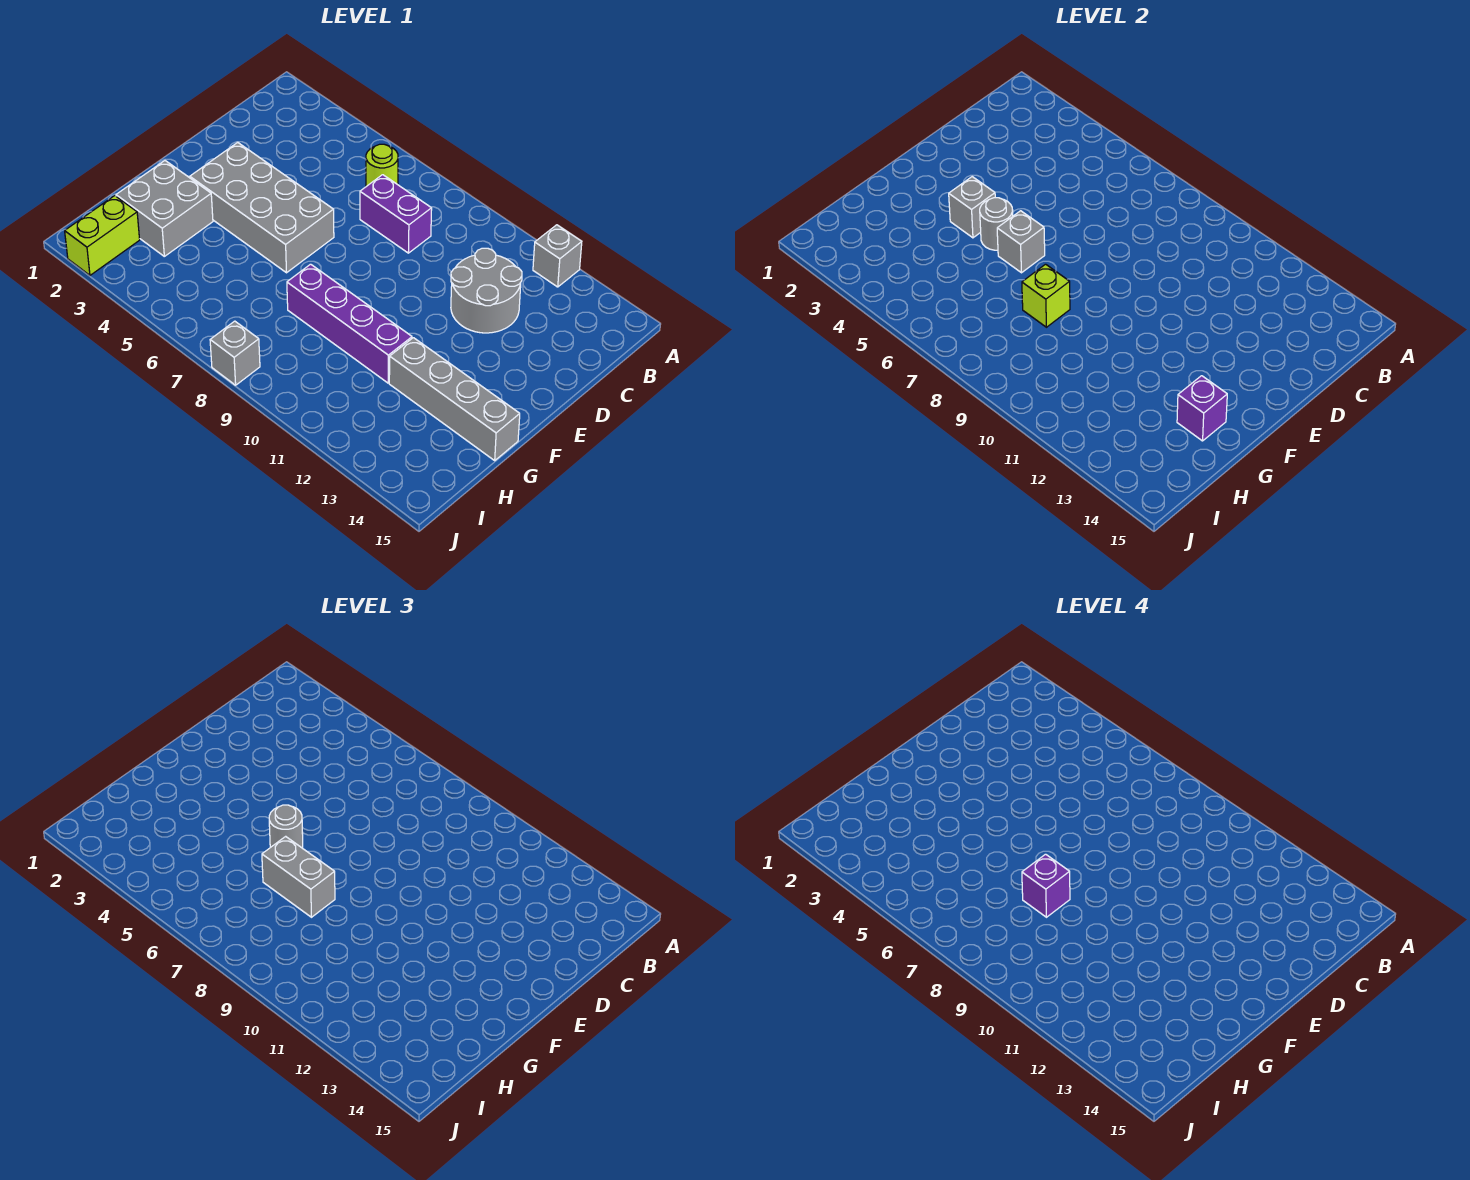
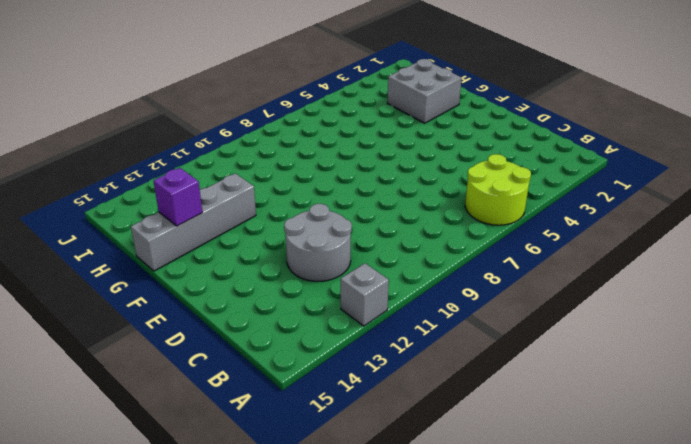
lime 2x2 round brick [465,154,531,225] -> lime 1x1 round brick [366,144,398,186]
none -> purple 1x2 brick [360,175,432,253]
none -> grey 2x4 brick [190,142,334,273]
none -> purple 1x4 brick [287,264,412,383]

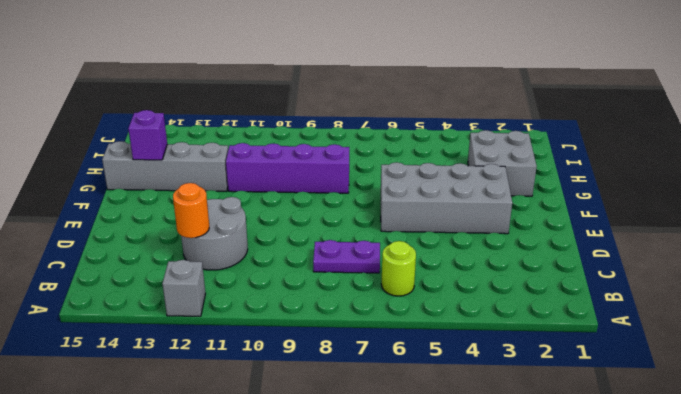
purple 1x2 plate [313,240,380,273] -> purple 1x2 brick [360,175,432,253]
orange 1x1 round brick [173,183,209,238] -> none
none -> lime 1x2 brick [65,196,140,275]
none -> grey 1x1 brick [210,321,260,385]
none -> grey 1x1 brick [949,177,995,238]

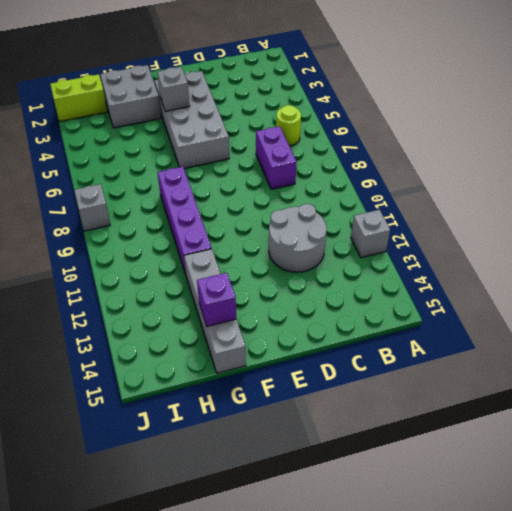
none -> grey 1x1 round brick [980,198,1013,250]
none -> grey 1x1 brick [997,211,1045,273]
none -> lime 1x1 brick [1022,264,1070,327]

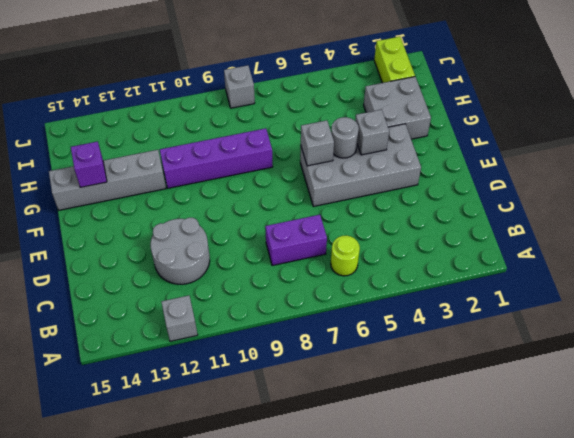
none -> lime 1x1 brick [1022,264,1070,327]
none -> grey 1x1 round brick [269,805,303,848]
none -> grey 1x2 brick [262,836,335,917]

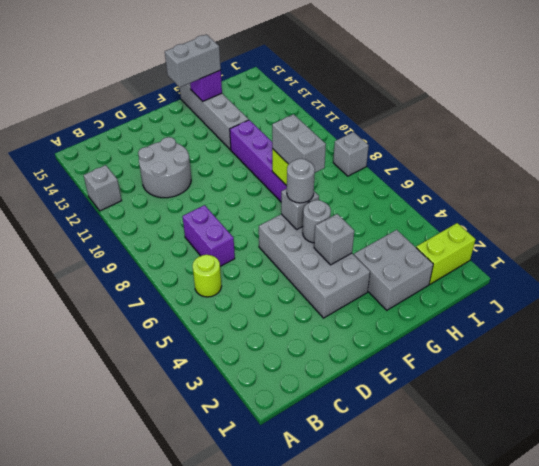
grey 1x2 brick [165,35,221,87] -> none
none -> purple 1x1 brick [1022,854,1070,917]

